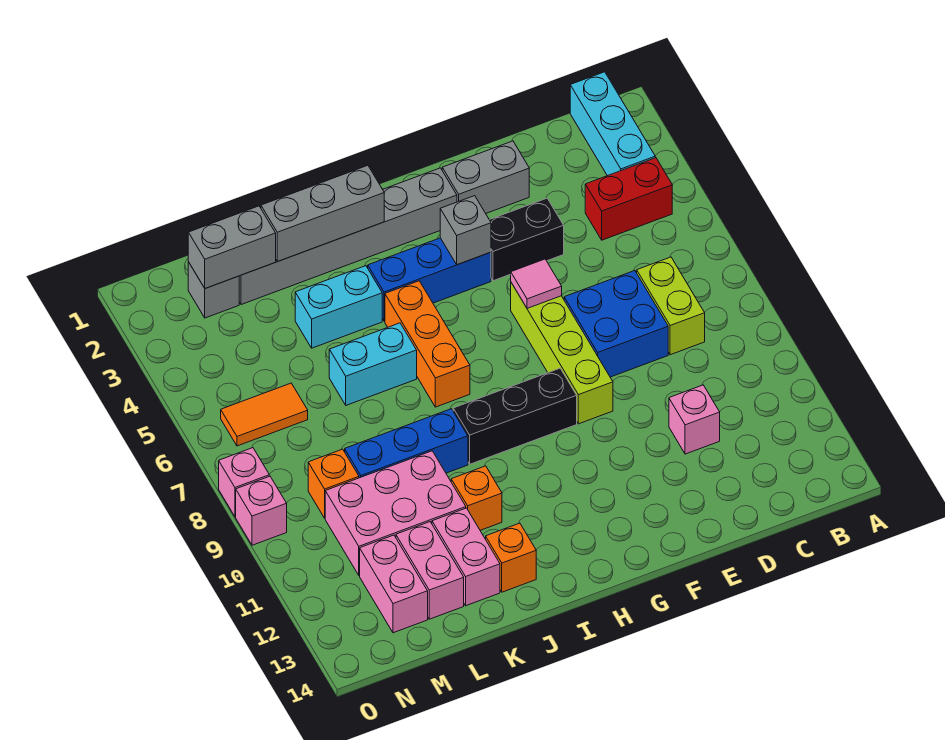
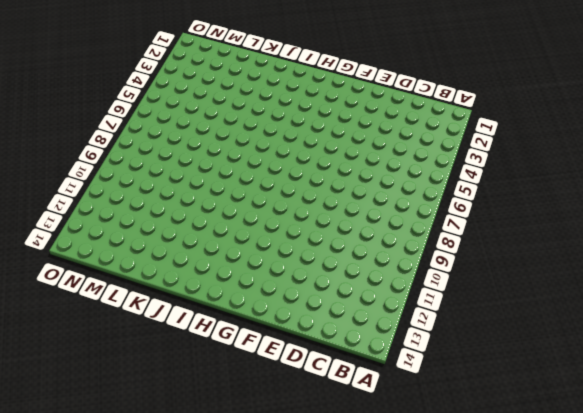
none -> cyan 1x3 brick [570,72,655,176]
none -> red 1x2 brick [585,158,672,240]
none -> lime 1x2 brick [637,257,705,355]
none -> blue 2x2 brick [564,271,668,377]

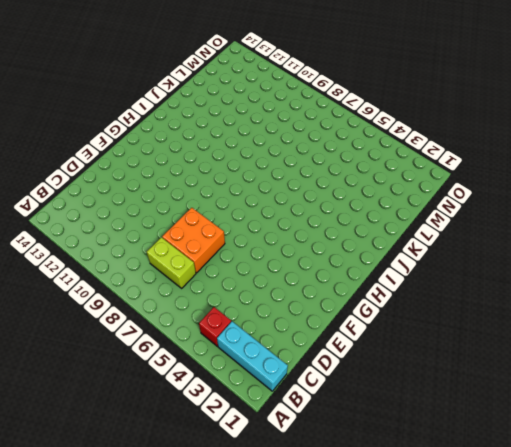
red 1x1 brick [199,307,231,346] -> red 1x2 brick [585,158,672,240]
orange 2x2 brick [162,208,225,273] -> blue 2x2 brick [564,271,668,377]
none -> pink 1x1 brick [669,385,720,454]
none -> grey 1x2 brick [442,141,529,213]
none -> black 1x2 brick [490,198,564,281]
none -> lime 1x4 brick [511,283,613,424]

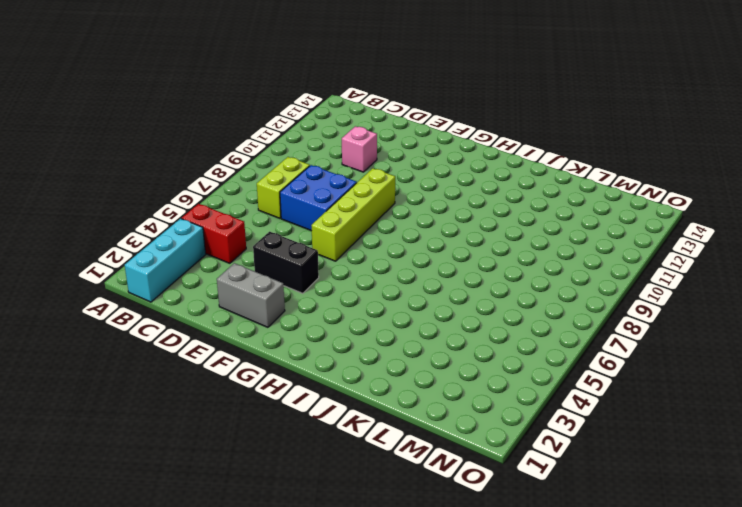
none -> grey 1x6 brick [239,168,457,305]
none -> blue 1x3 brick [368,238,491,321]
none -> black 1x3 brick [453,368,577,464]
none -> orange 1x3 brick [385,281,470,407]

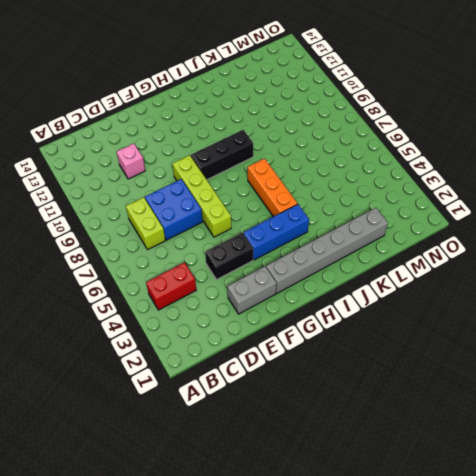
none -> cyan 1x3 brick [570,72,655,176]
none -> cyan 1x2 brick [295,266,382,348]
none -> cyan 1x2 brick [329,323,417,405]
none -> blue 1x3 brick [345,409,468,478]

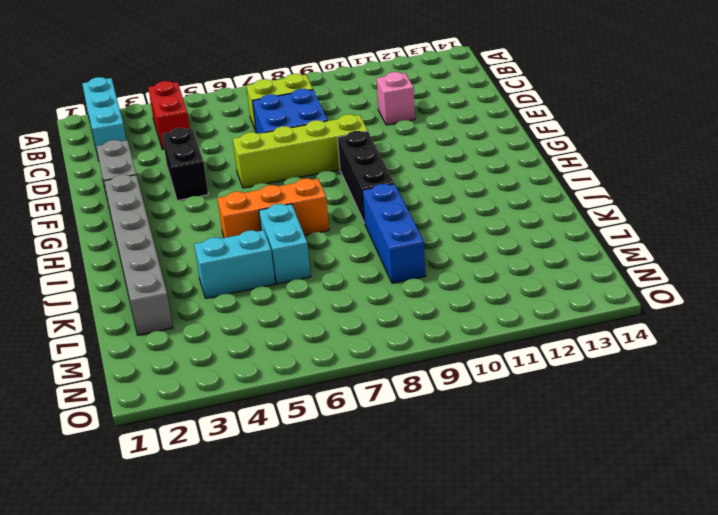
cyan 1x3 brick [82,77,126,161] -> cyan 1x3 brick turned to [570,72,655,176]
cyan 1x2 brick [194,230,275,298] -> cyan 1x2 brick turned to [295,266,382,348]
none -> blue 1x3 brick [368,238,491,321]
none -> orange 1x1 brick [451,466,502,530]
none -> orange 1x1 brick [486,523,536,592]
none -> pink 2x3 brick [325,451,466,575]

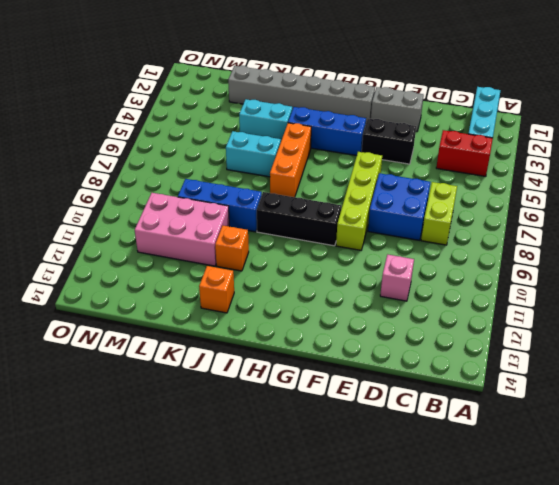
none -> pink 1x2 brick [432,508,500,606]
none -> pink 1x2 brick [396,522,464,619]
none -> grey 1x1 brick [188,262,239,318]
none -> orange 1x2 tile [221,383,308,446]

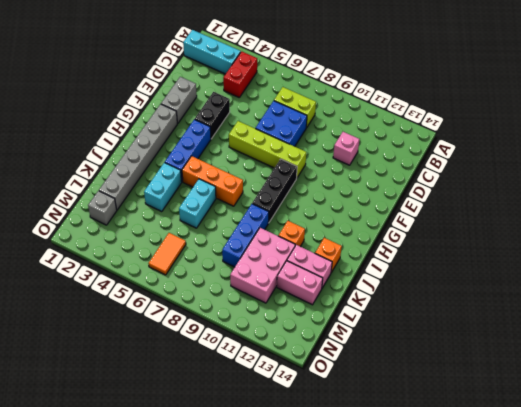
none -> orange 1x1 brick [308,449,359,518]
none -> pink 1x2 brick [360,535,428,633]
none -> pink 1x1 brick [219,448,269,517]
none -> pink 1x1 brick [236,476,287,545]

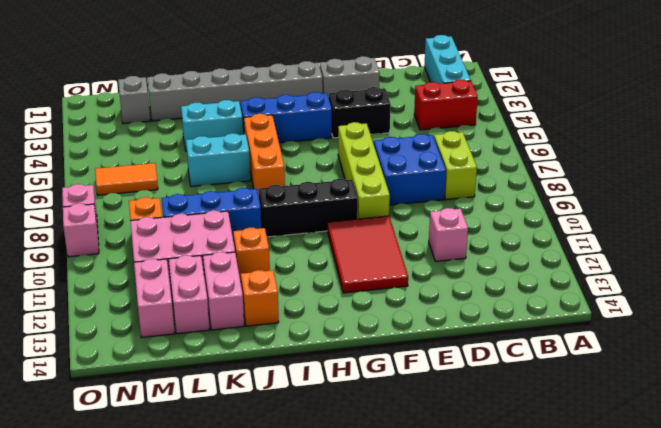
red 2x3 tile [327,216,408,293] -> none
none -> pink 1x1 tile [511,259,562,308]
none -> grey 1x1 brick [440,196,491,265]
none -> grey 1x3 brick [261,165,384,261]
none -> grey 1x2 brick [188,206,276,288]

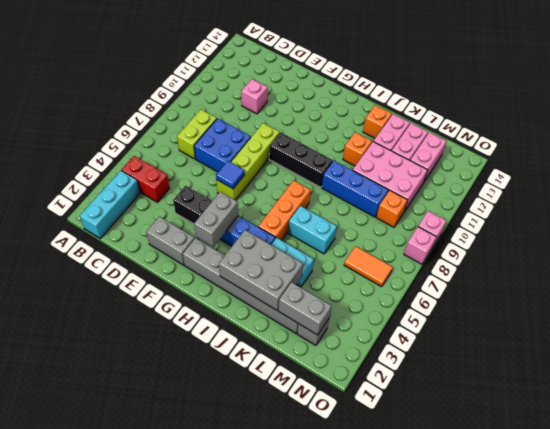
blue 1x1 tile [216,161,245,189] -> pink 1x1 tile [511,259,562,308]
grey 1x2 brick [194,192,238,247] -> grey 1x1 brick [440,196,491,265]
grey 2x3 brick [219,230,303,310] -> grey 1x3 brick [261,165,384,261]

